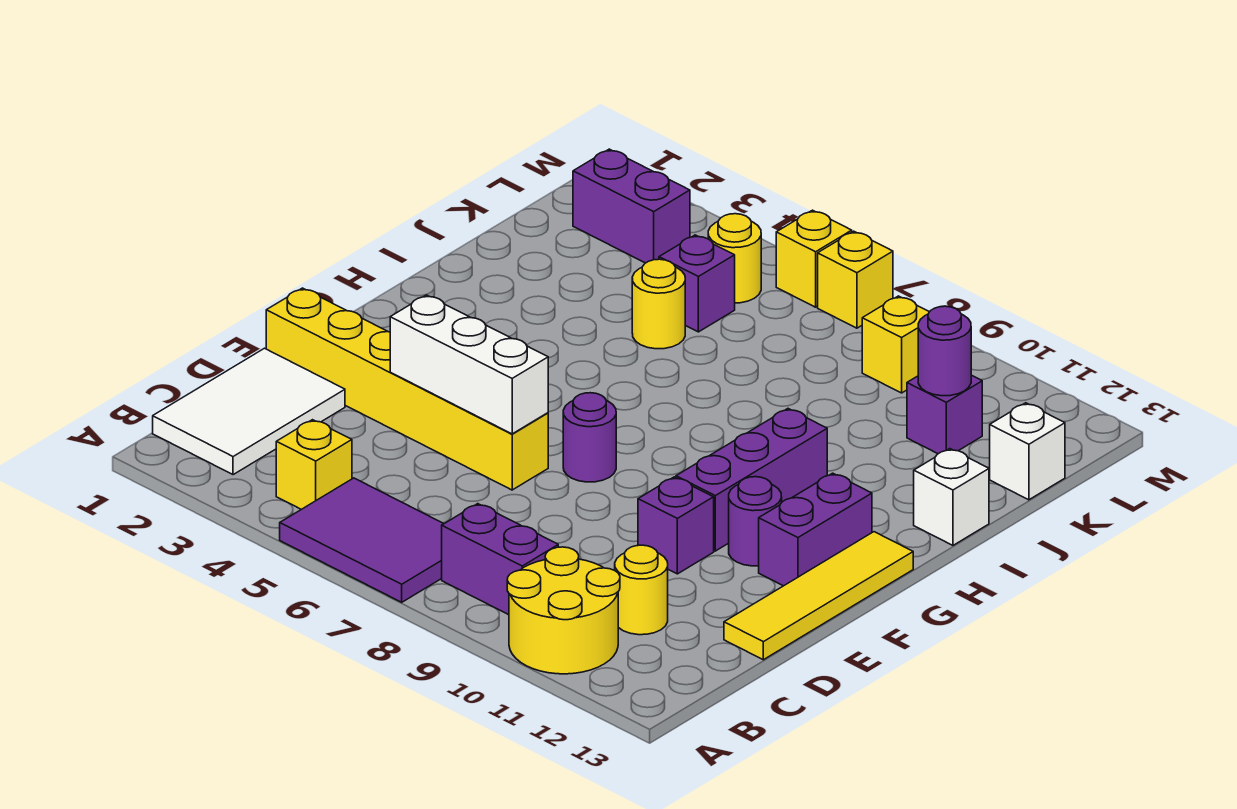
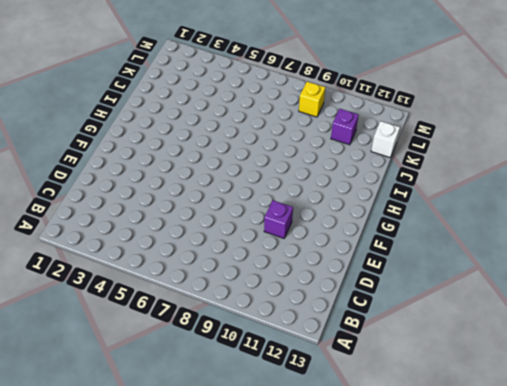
none -> purple 2x3 tile [280,478,444,602]
none -> yellow 2x2 round brick [507,547,620,674]
none -> white 2x3 tile [153,348,345,475]

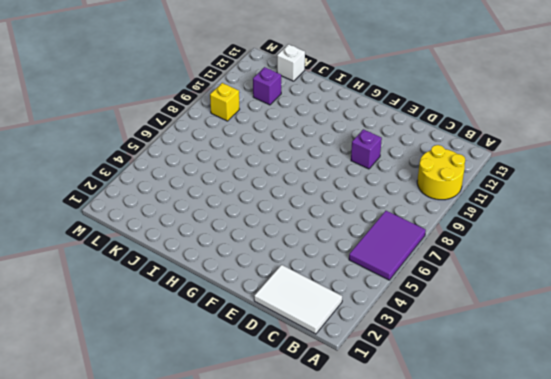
none -> yellow 1x1 brick [276,420,352,509]
none -> purple 1x2 brick [442,504,558,615]
none -> yellow 1x1 round brick [615,545,668,635]

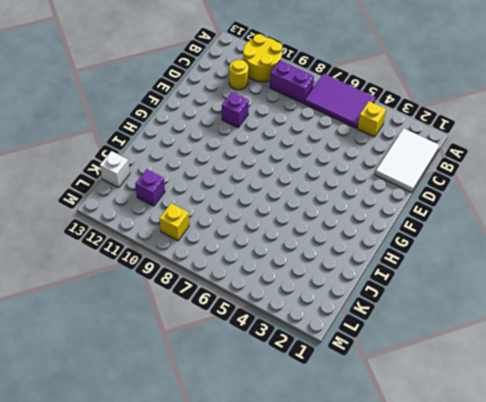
none -> yellow 1x4 tile [724,532,913,660]
none -> yellow 1x6 brick [266,288,548,490]
none -> purple 1x1 round brick [563,393,616,482]

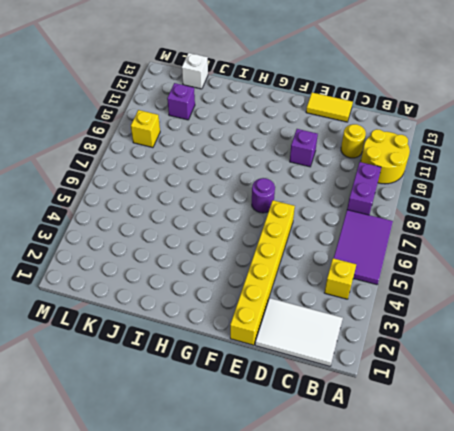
yellow 1x2 tile [306,93,353,122] -> yellow 1x4 tile [724,532,913,660]
none -> purple 1x3 brick [676,409,827,551]
none -> purple 1x1 round brick [729,477,782,566]
none -> purple 1x2 brick [759,473,872,586]

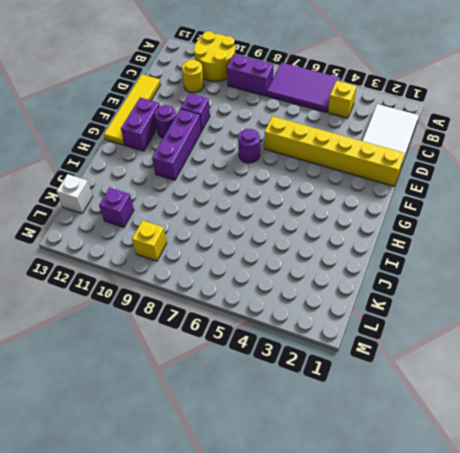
none -> white 1x1 brick [914,449,989,545]
none -> yellow 1x1 round brick [632,259,685,349]
none -> purple 1x1 brick [659,235,735,332]

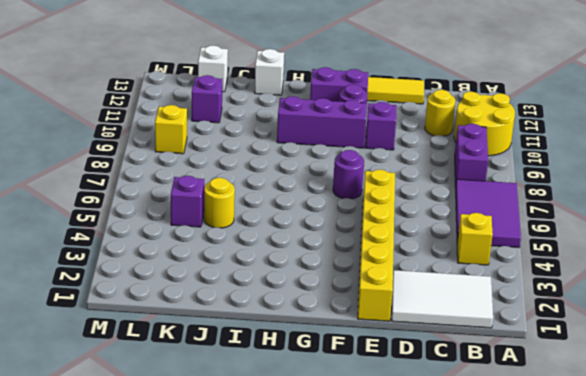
none -> purple 1x2 brick [573,149,690,263]
none -> yellow 1x1 round brick [708,214,761,303]
none -> yellow 1x1 brick [776,210,852,307]

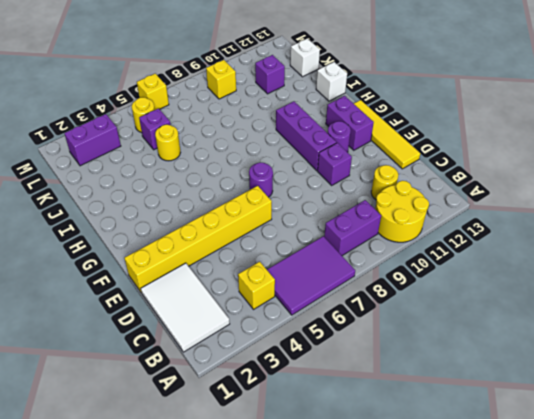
none -> yellow 1x1 brick [818,231,893,328]
none -> white 1x3 brick [390,295,548,434]
none -> purple 1x1 round brick [918,306,971,396]

